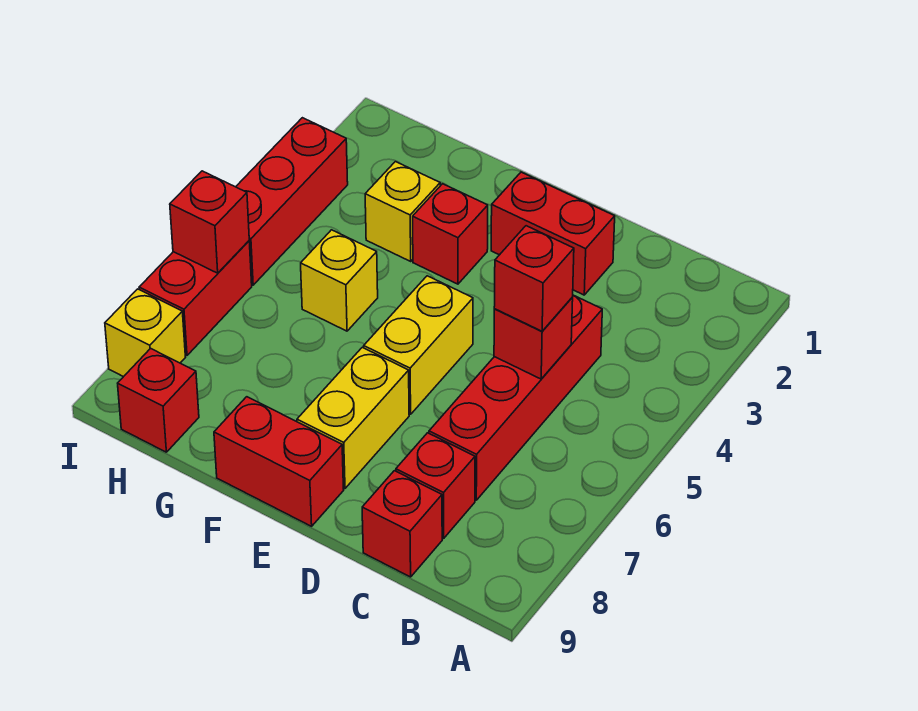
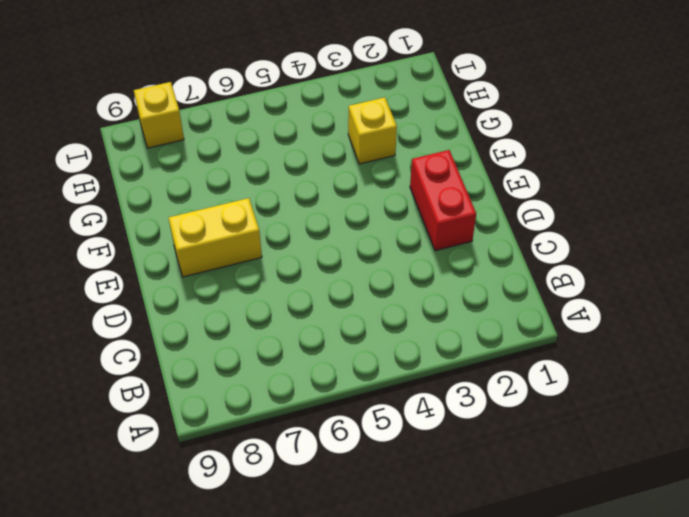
none -> red 1x4 brick [429,295,602,500]
none -> red 1x1 brick [396,433,475,538]
none -> red 1x1 brick [362,471,442,577]

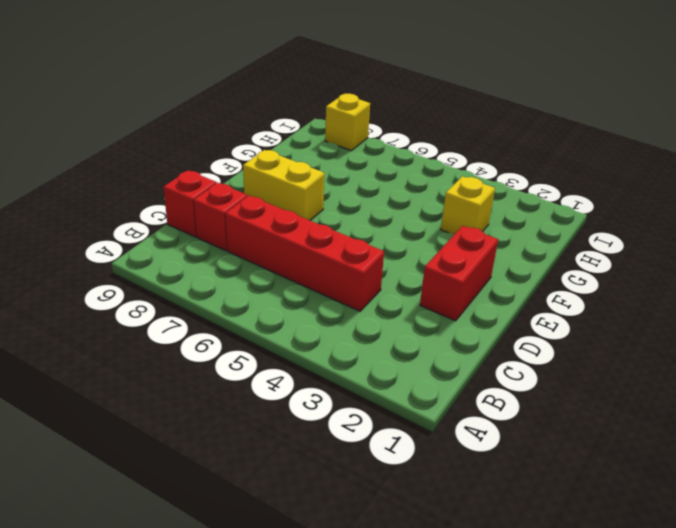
none -> yellow 1x2 brick [364,276,473,414]
none -> red 1x2 brick [214,397,344,526]
none -> red 1x1 brick [413,184,488,284]

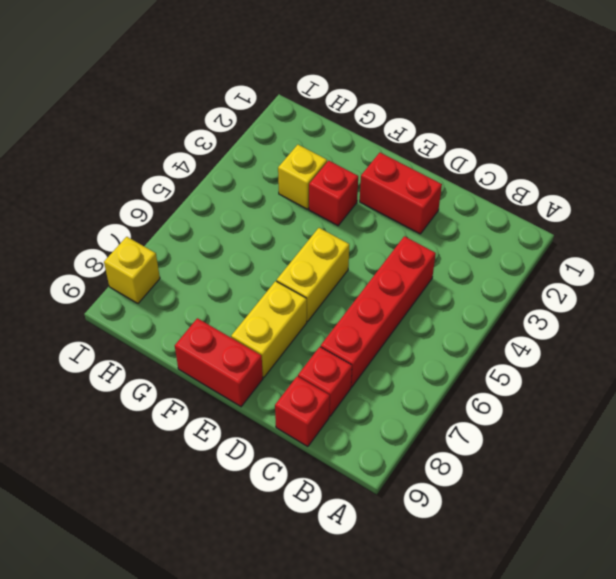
none -> yellow 1x1 brick [301,230,378,331]
none -> red 1x1 brick [118,348,199,452]
none -> red 1x3 brick [236,118,348,285]

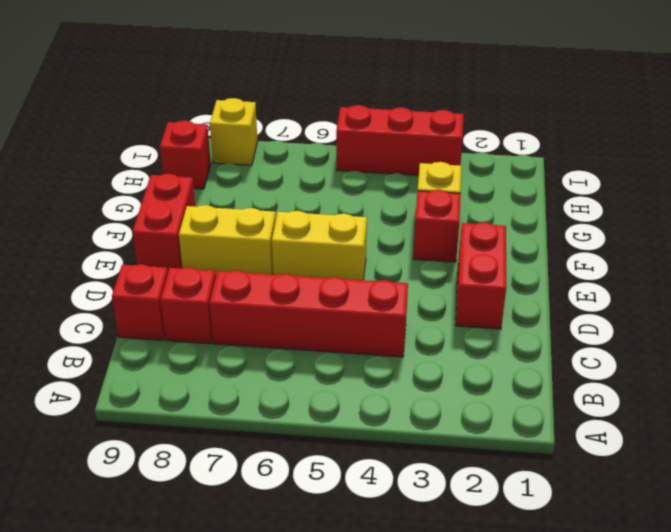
none -> yellow 1x1 brick [301,230,378,331]
none -> red 1x2 brick [139,241,252,355]
none -> red 1x1 brick [494,297,573,379]

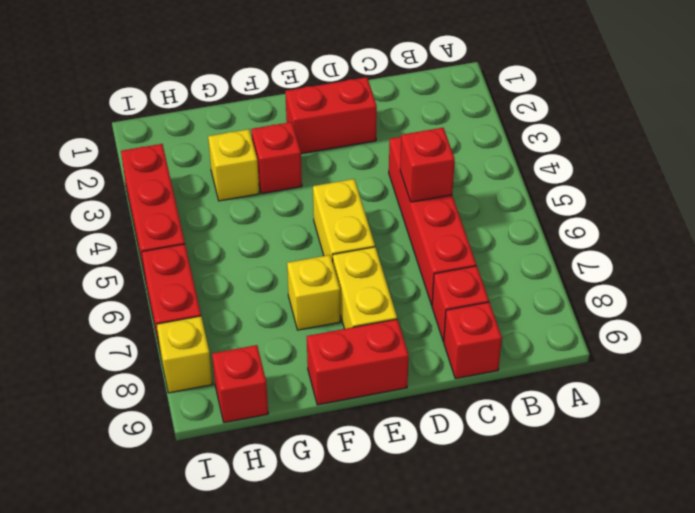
yellow 1x1 brick [287,255,340,330] -> yellow 1x1 brick moved to [301,230,378,331]
none -> red 1x1 brick [170,171,249,273]
none -> red 1x1 brick [494,226,574,331]

